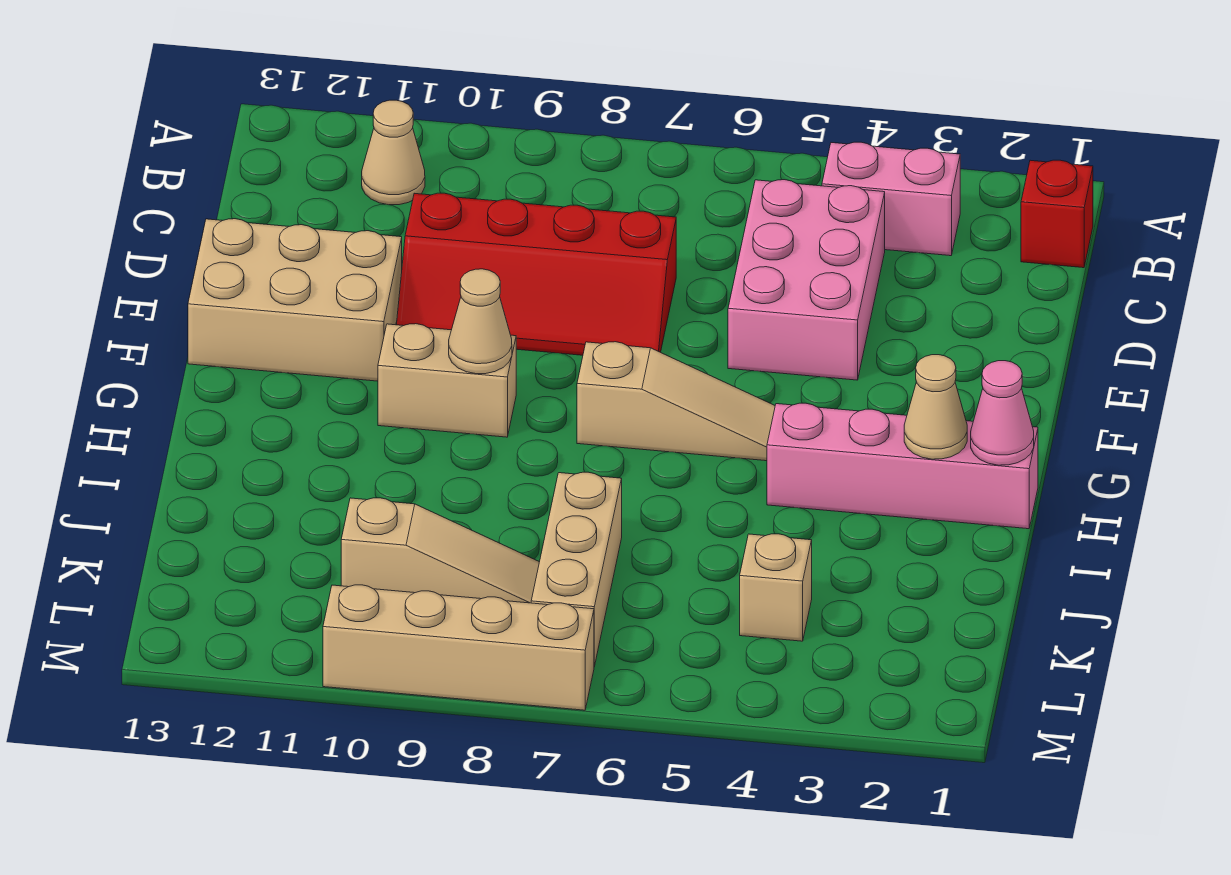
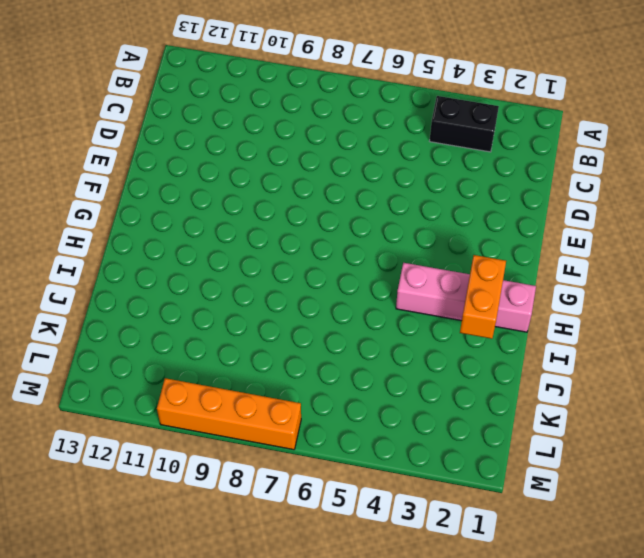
black 1x2 brick [430,96,499,152] -> pink 1x2 brick [822,142,960,256]
orange 1x2 brick [460,255,506,339] -> tan 1x1 cone [904,355,967,459]
orange 1x4 brick [157,378,301,450] -> tan 1x4 brick [323,585,594,710]
none -> red 1x1 brick [1021,160,1093,268]
none -> tan 1x1 cone [362,100,425,205]
none -> pink 2x3 brick [728,180,885,380]

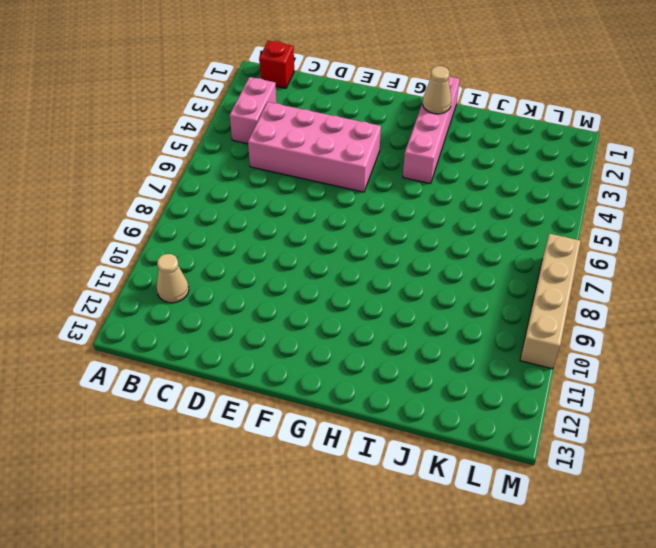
pink 2x4 brick [248,102,381,192] -> pink 2x3 brick [728,180,885,380]
none -> red 2x4 slope [397,193,676,355]
none -> tan 2x3 brick [188,219,402,381]
none -> tan 1x3 slope [577,342,775,461]

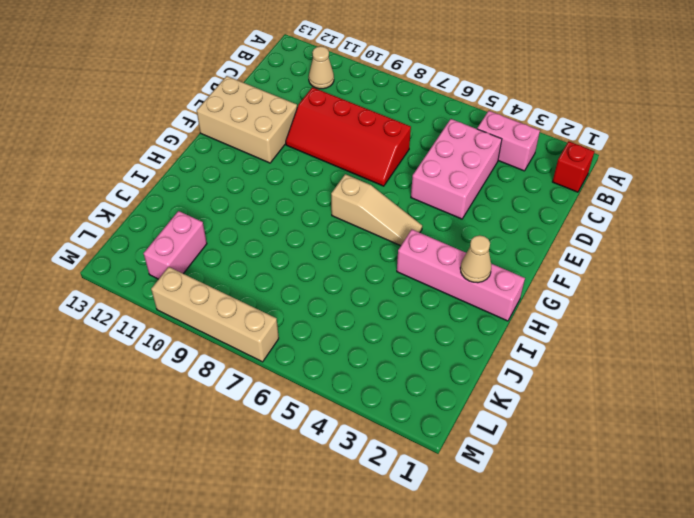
pink 1x2 brick [144,211,207,279] -> none
none -> tan 1x2 brick [378,324,516,437]
none -> tan 1x3 brick [531,472,622,666]
none -> tan 1x1 brick [740,534,812,641]

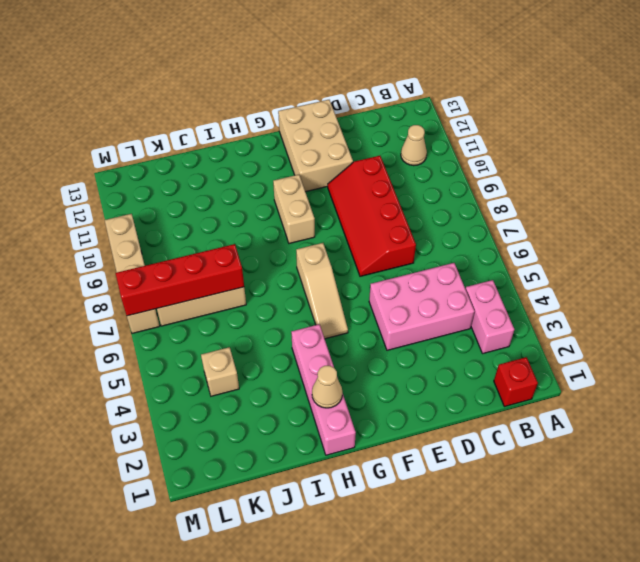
red 1x4 brick [116,244,244,316] -> none
none -> tan 1x3 slope [341,498,539,603]
none -> tan 1x1 cone [449,269,512,374]
none -> pink 1x1 cone [971,361,1034,465]

